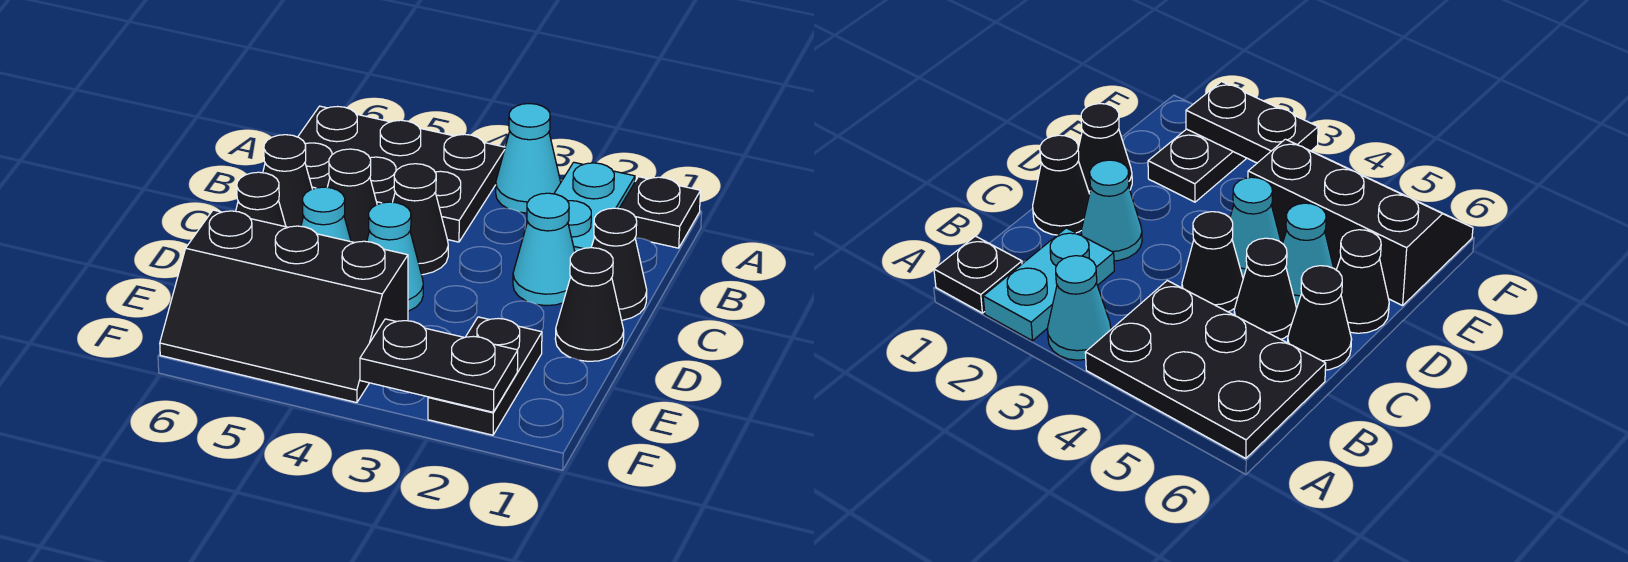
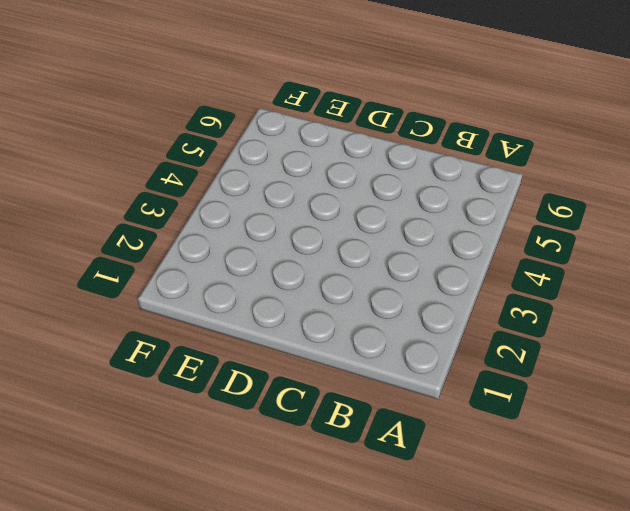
none -> black 1x1 plate [619,177,700,248]
none -> cyan 1x2 plate [554,162,635,252]
none -> cyan 1x1 cone [496,104,561,213]

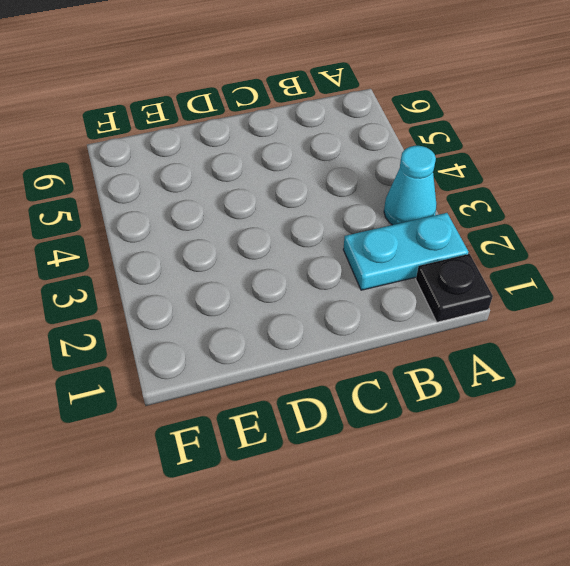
none -> black 2x3 plate [298,106,505,242]
none -> black 1x1 cone [591,208,647,320]
none -> cyan 1x1 cone [513,193,575,306]

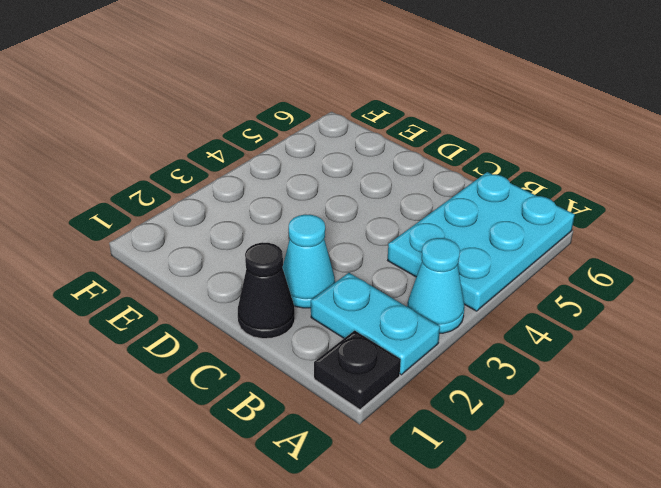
cyan 2x3 plate [388,172,575,311] -> black 2x3 plate [298,106,505,242]
none -> black 1x1 cone [393,164,448,275]
none -> black 1x1 cone [327,149,377,243]
none -> black 1x1 cone [263,135,312,227]

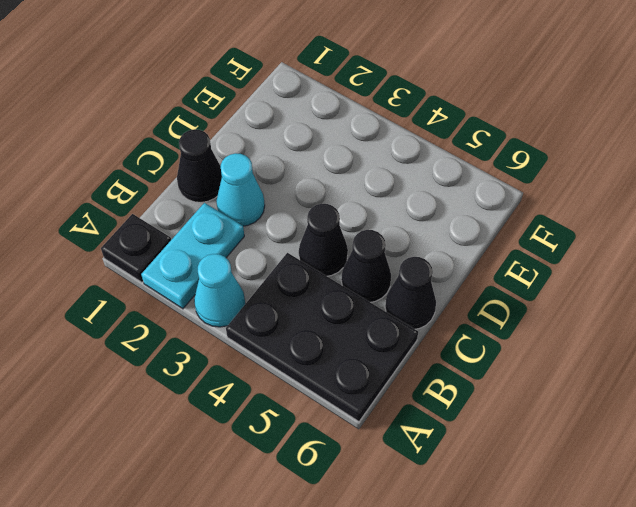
none -> black 1x1 cone [555,248,624,361]
none -> cyan 1x1 cone [367,202,423,311]
none -> cyan 1x1 cone [301,187,351,242]

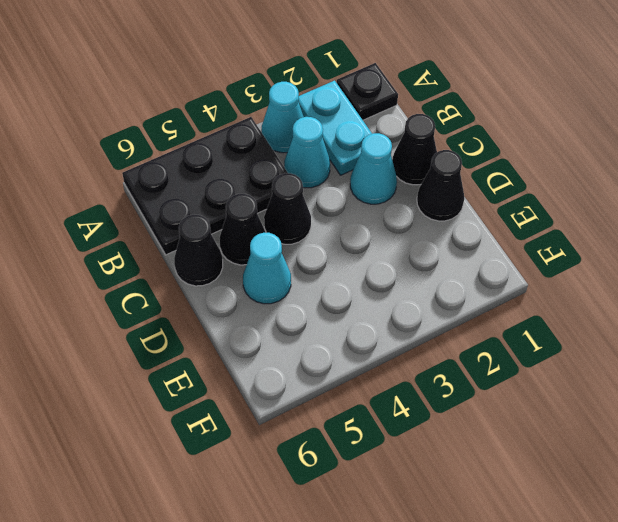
cyan 1x1 cone [284,117,330,188] -> cyan 1x1 cone moved to [367,202,423,311]
none -> black 1x1 cone [236,172,286,227]
none -> black 1x2 plate [428,317,542,435]
none -> black 2x3 slope [160,210,408,403]

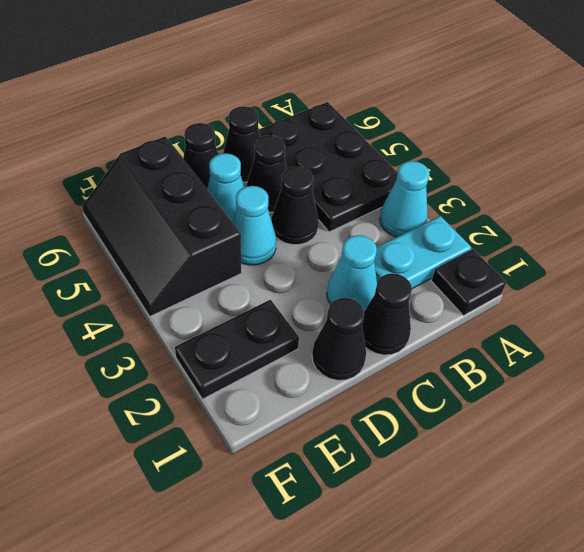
none -> black 1x2 plate [360,319,518,412]

